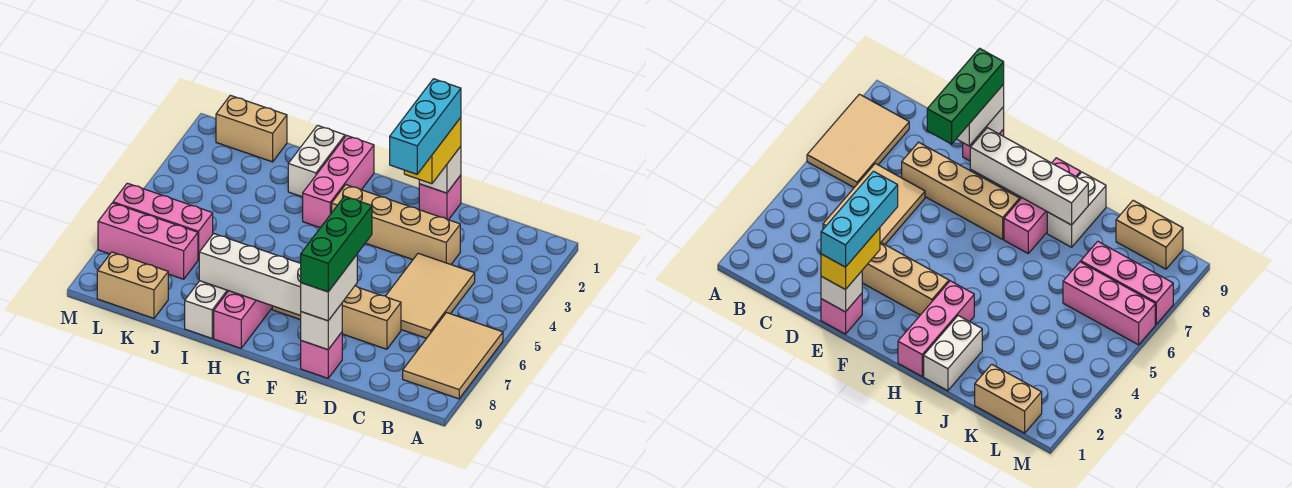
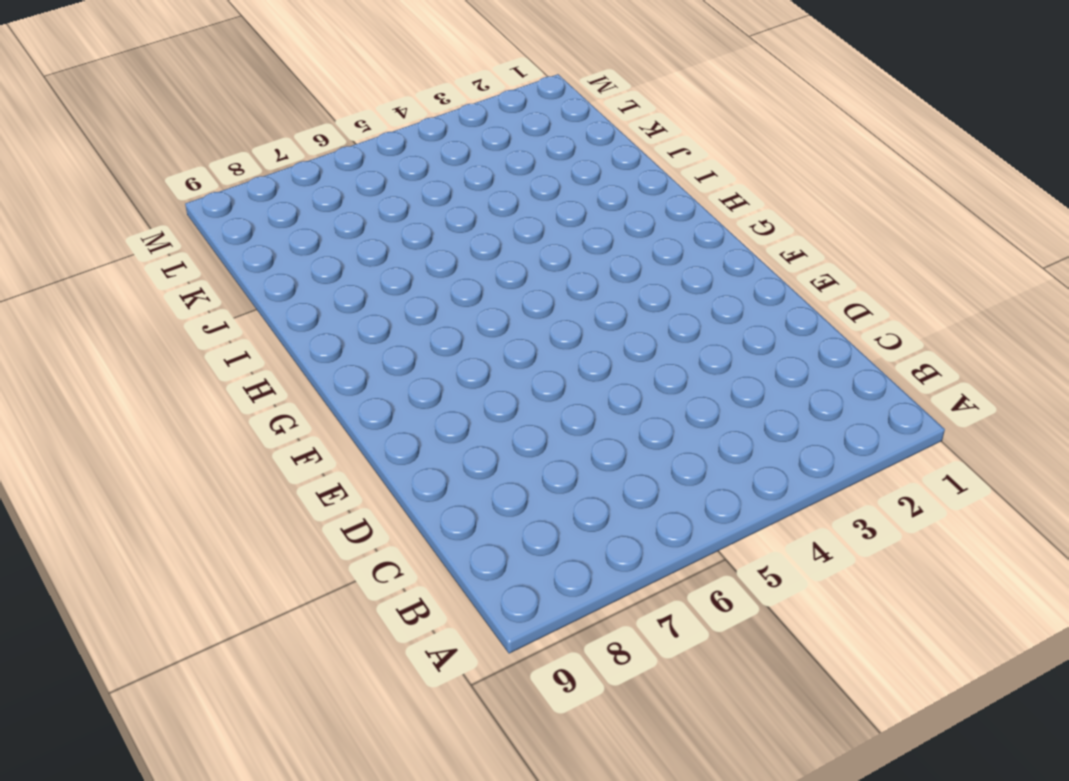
none -> tan 2x3 tile [403,313,503,399]
none -> tan 2x3 tile [386,253,475,338]
none -> tan 1x4 brick [332,185,460,264]

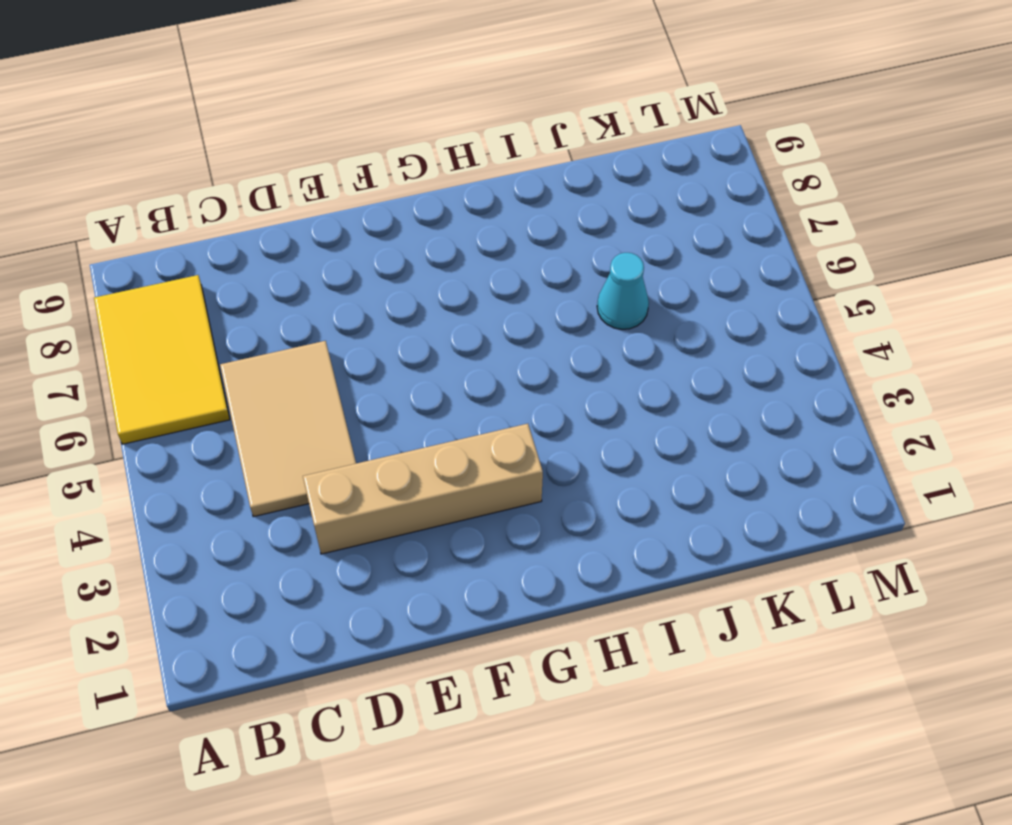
yellow 2x3 tile [94,275,230,444] -> tan 2x3 tile [403,313,503,399]
cyan 1x1 cone [597,253,649,329] -> none
none -> tan 1x4 brick [272,286,401,349]
none -> pink 1x1 brick [419,175,461,220]
none -> pink 1x1 brick [301,332,342,378]

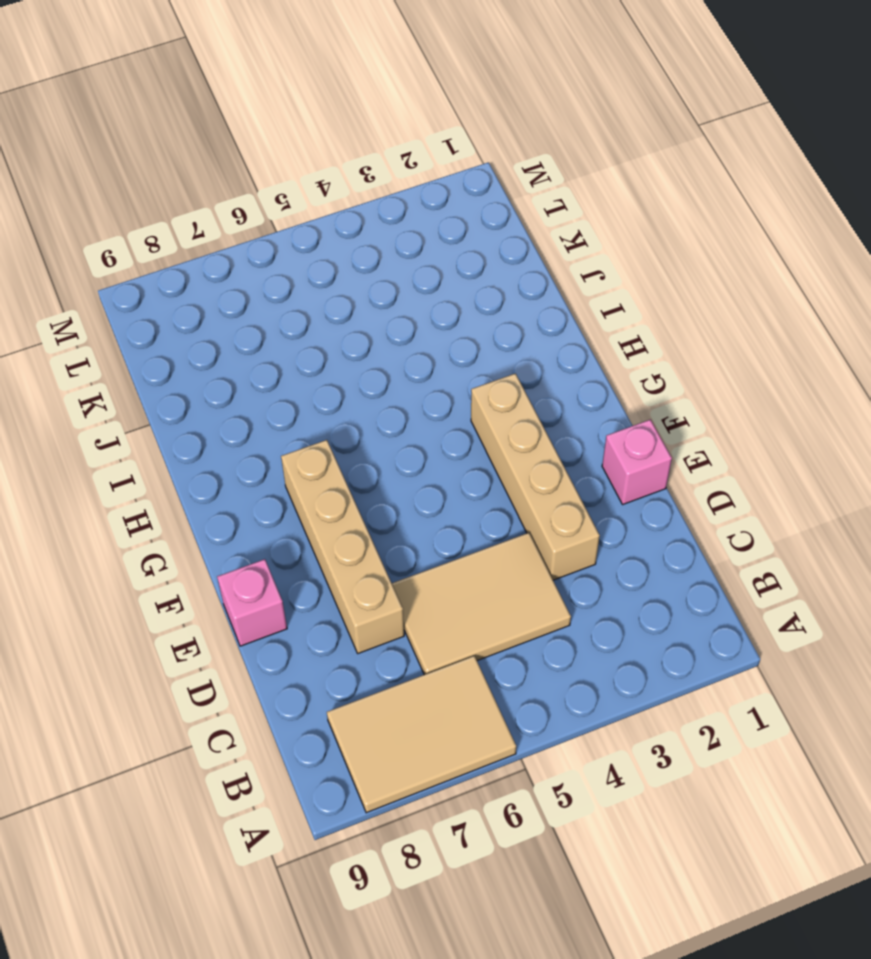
none -> pink 1x3 brick [303,135,374,228]
none -> pink 1x3 brick [214,291,272,348]
none -> white 1x2 brick [288,125,345,197]

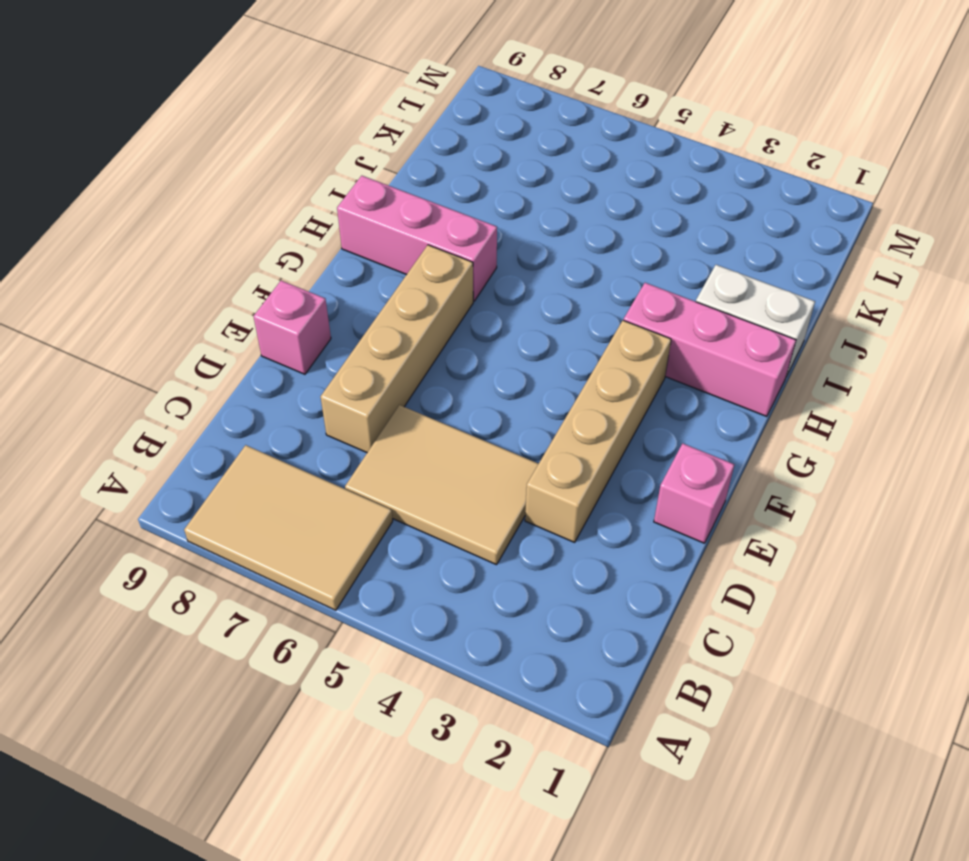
none -> white 1x2 brick [185,281,228,338]
none -> tan 1x2 brick [216,95,287,162]
none -> pink 1x3 brick [113,183,213,260]

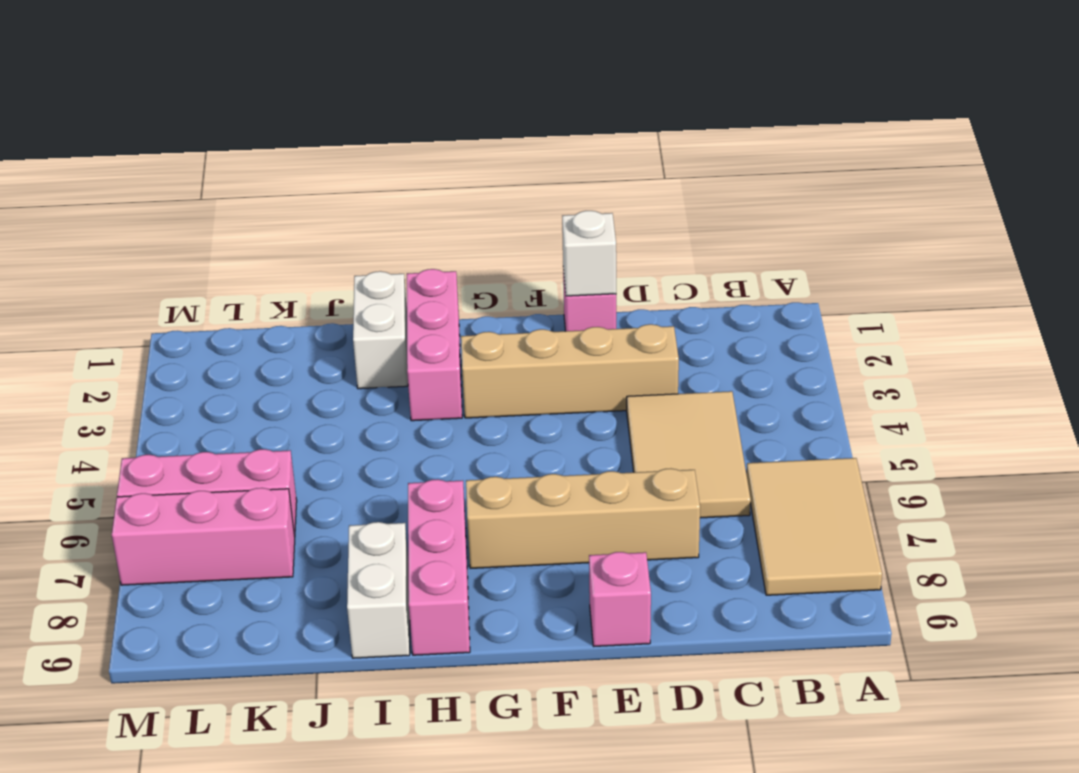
none -> tan 1x2 brick [216,95,287,162]
none -> tan 1x2 brick [97,252,168,318]
none -> white 1x1 brick [301,304,342,350]

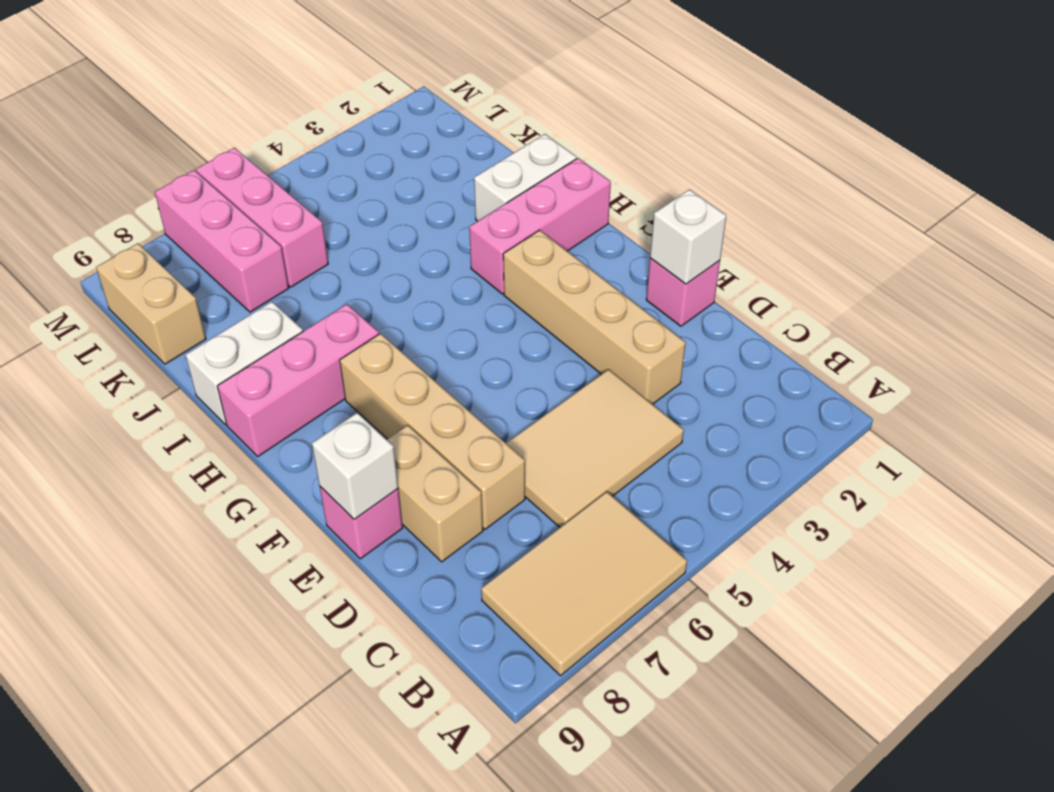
tan 1x2 brick [387,425,483,562] -> tan 1x2 brick moved to [216,95,287,162]
none -> white 1x4 brick [199,234,301,315]
none -> yellow 1x2 brick [404,118,461,184]
none -> white 1x2 brick [301,255,357,321]

